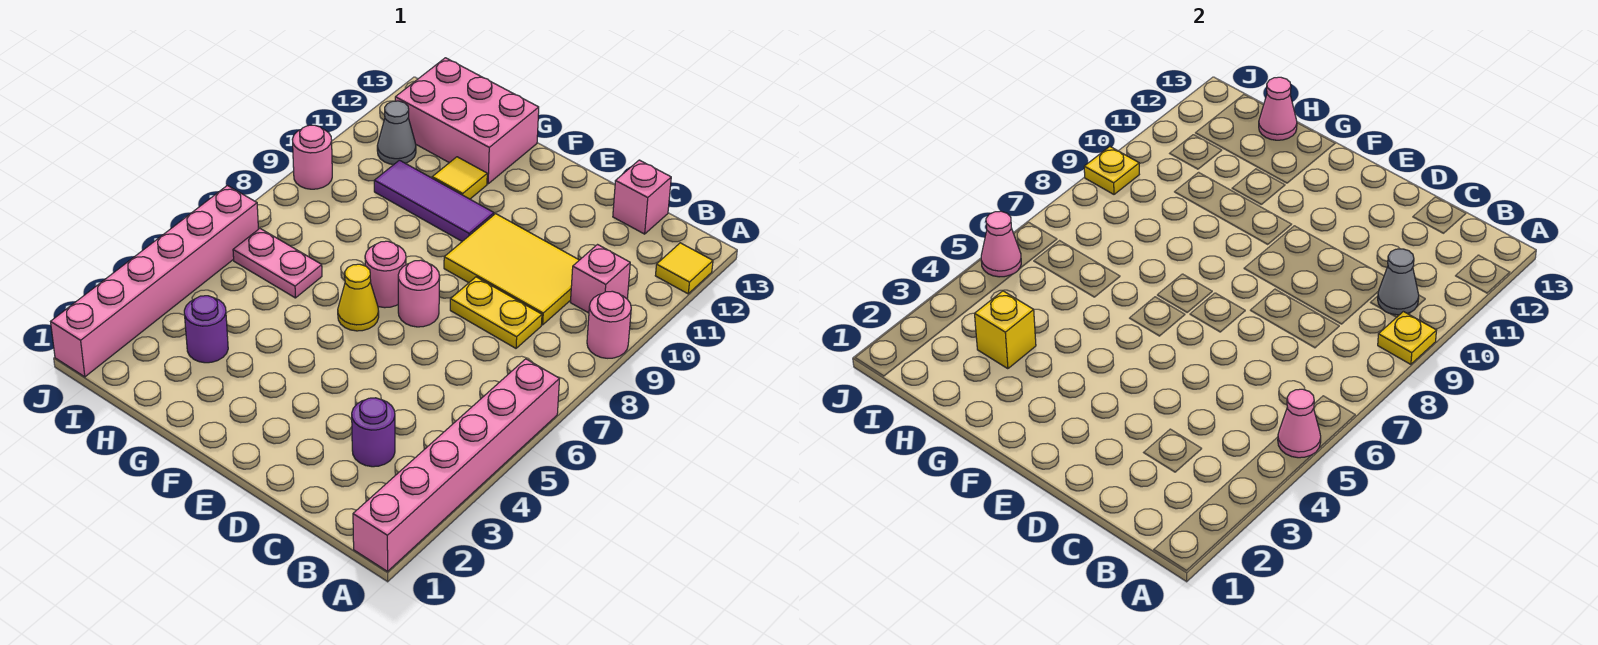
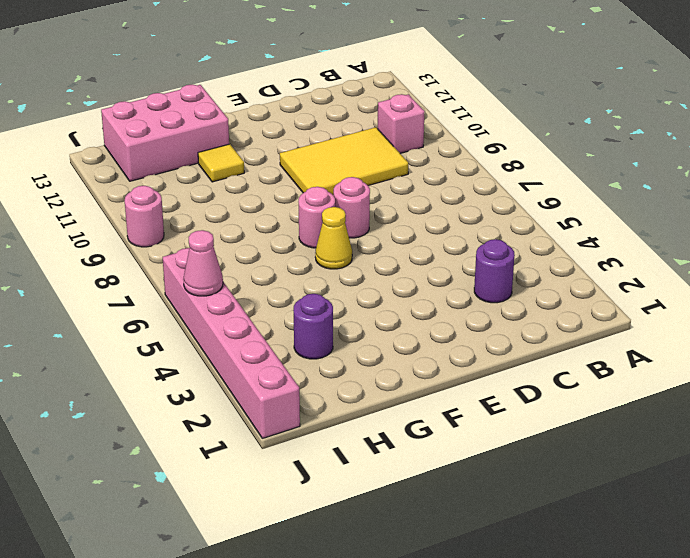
none -> pink 1x6 brick [353,359,559,571]
none -> pink 1x1 round brick [587,291,631,358]
none -> yellow 1x1 tile [655,243,713,294]

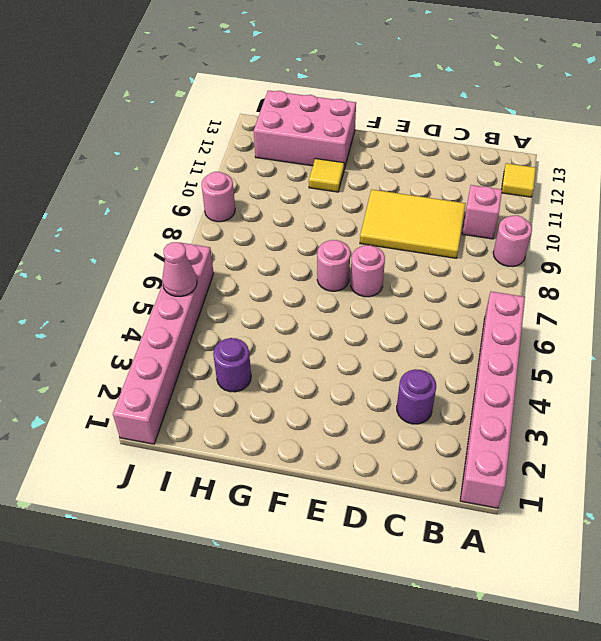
none -> yellow 1x2 plate [450,277,542,348]
none -> pink 1x1 brick [613,160,671,234]
none -> yellow 1x1 cone [338,264,379,331]

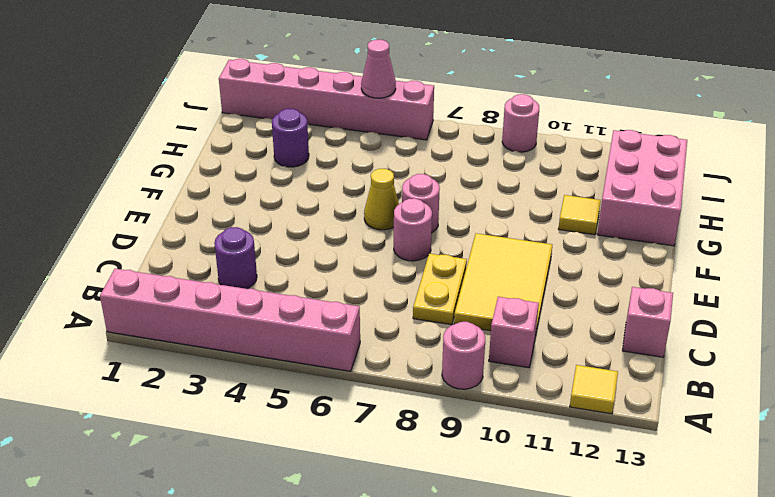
none -> purple 1x3 tile [374,160,494,241]
none -> pink 1x2 plate [233,229,322,298]
none -> grey 1x1 cone [377,101,416,165]

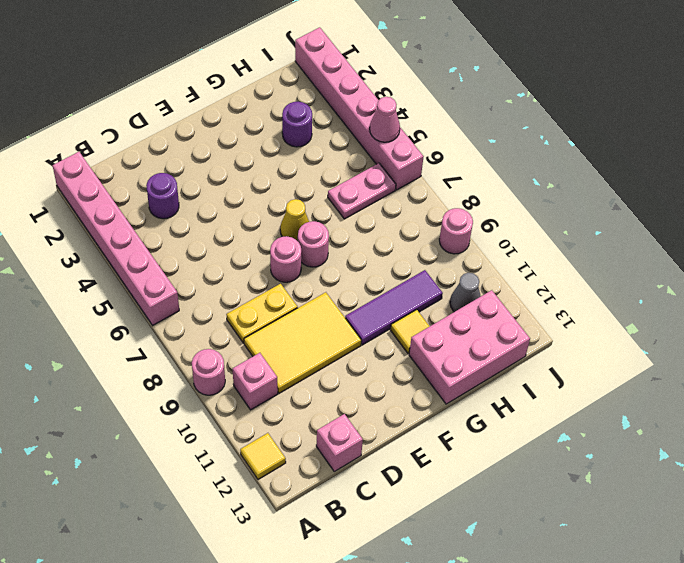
none -> pink 1x1 cone [1278,389,1321,458]
none -> yellow 1x1 plate [1378,311,1437,364]
none -> grey 1x1 cone [1378,249,1419,315]

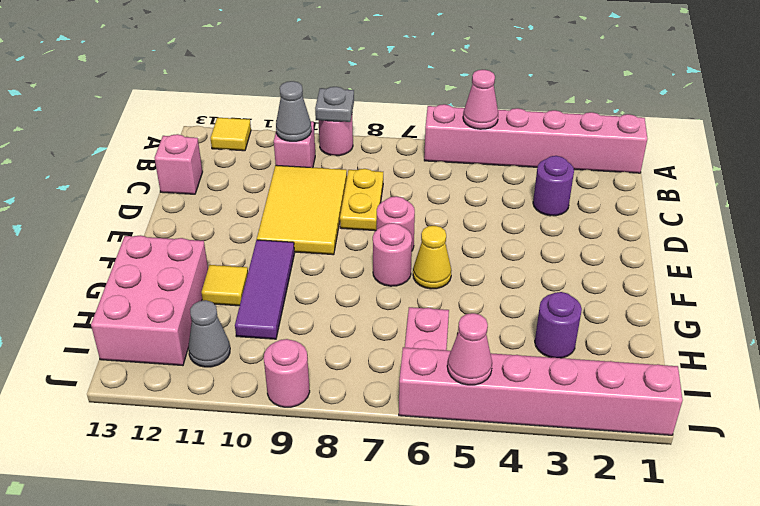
grey 1x1 plate [315,87,354,122] -> yellow 1x1 plate [1378,311,1437,364]
none -> yellow 1x1 brick [975,291,1036,369]
none -> pink 1x1 cone [1259,77,1297,140]
none -> yellow 1x1 plate [1084,147,1139,194]

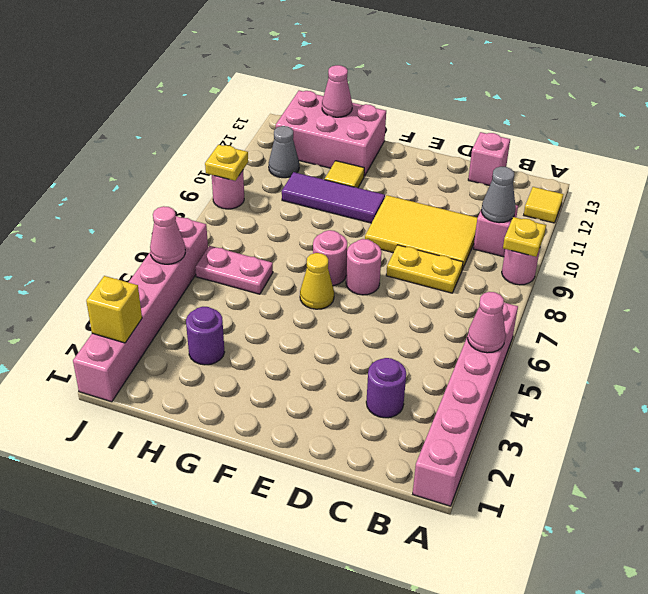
yellow 1x1 brick [86,276,142,343] -> yellow 1x1 brick moved to [975,291,1036,369]

